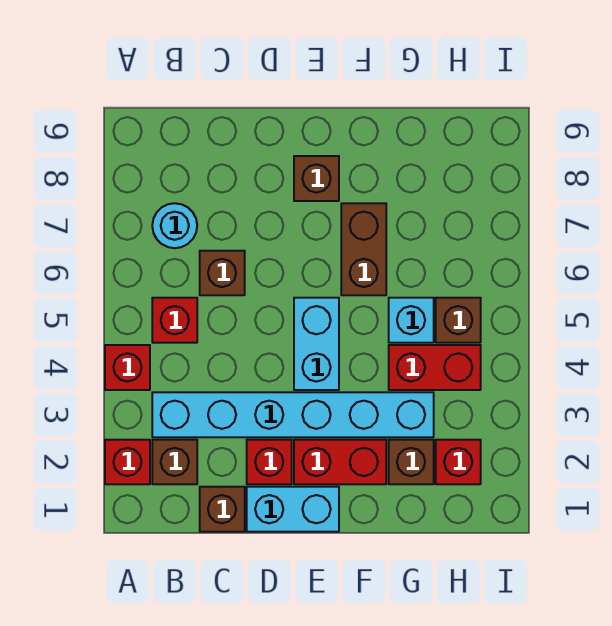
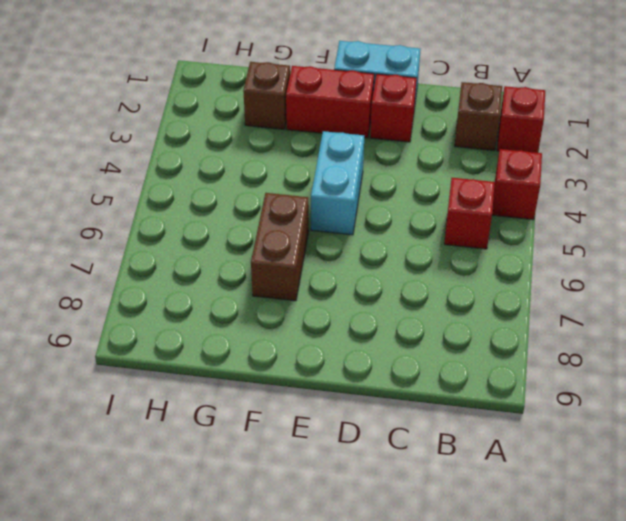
none -> cyan 1x6 brick [152,392,434,437]
none -> cyan 1x1 round brick [152,203,197,248]
none -> brown 1x1 brick [200,487,245,532]

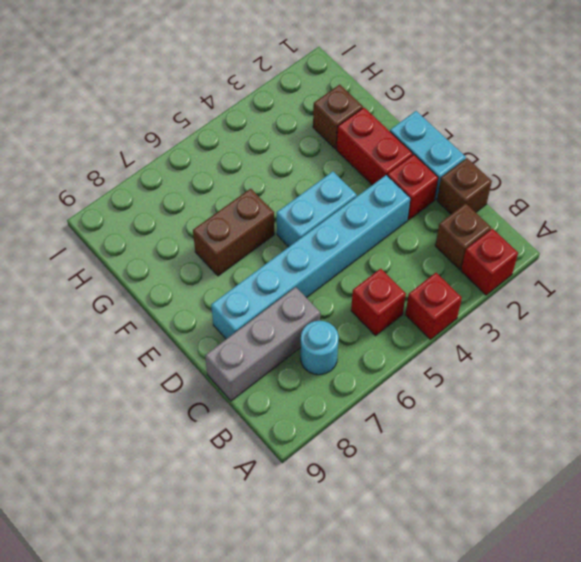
grey 1x3 brick [205,287,320,401] -> none
cyan 1x6 brick [211,175,410,339] -> cyan 1x6 brick turned to [152,392,434,437]
none -> brown 1x1 brick [200,251,245,295]
none -> brown 1x1 brick [294,156,339,201]
none -> red 1x2 brick [389,345,481,390]

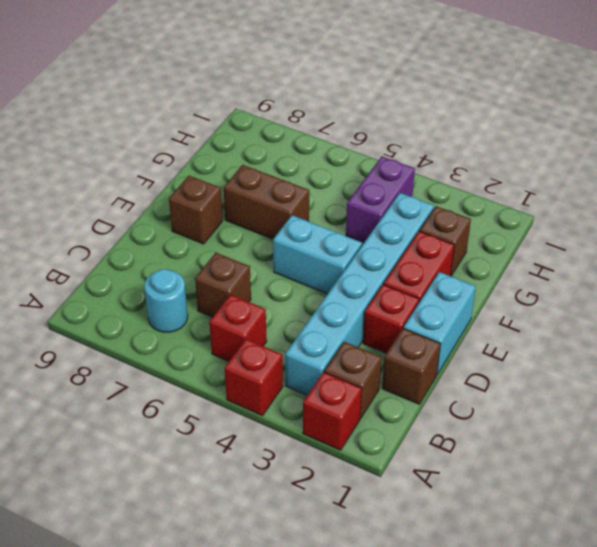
purple 1x2 brick [346,156,415,243] -> red 1x2 brick [389,345,481,390]
none -> cyan 1x1 brick [389,298,434,343]
none -> red 1x1 brick [436,440,481,484]
none -> brown 1x1 brick [436,298,481,343]

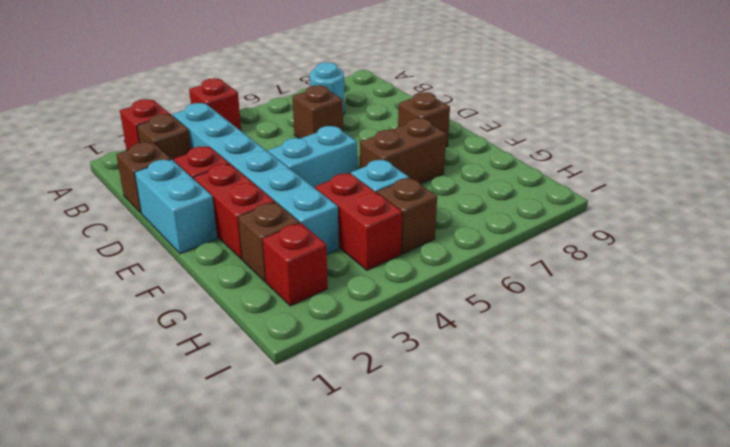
none -> red 1x1 brick [152,298,197,343]

